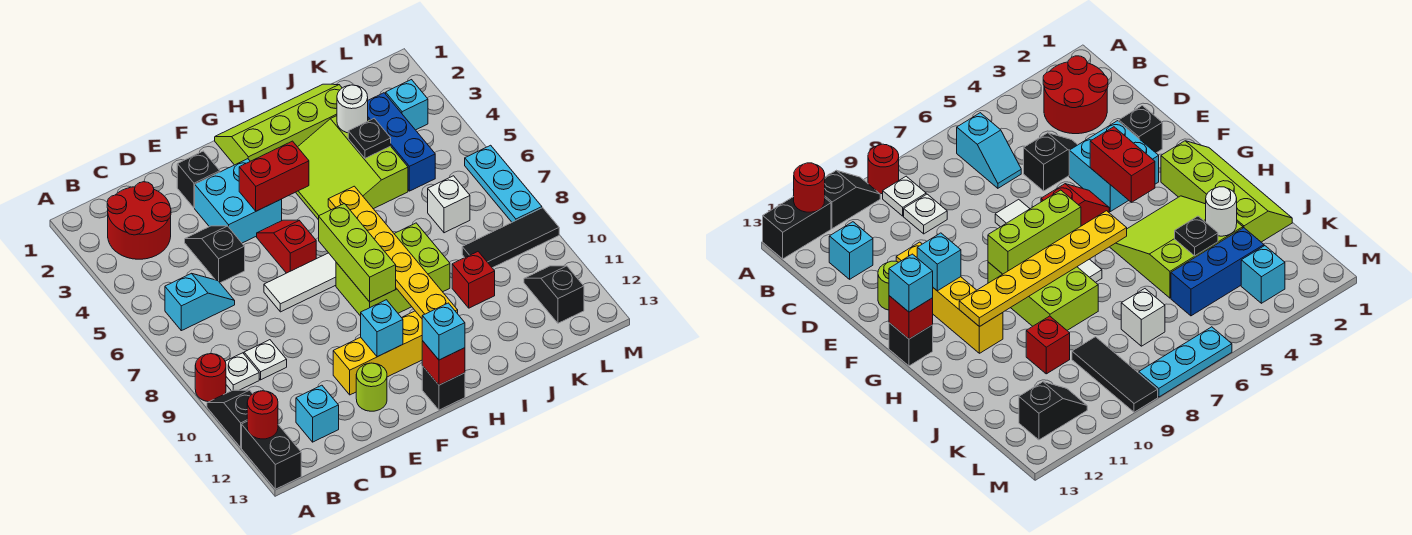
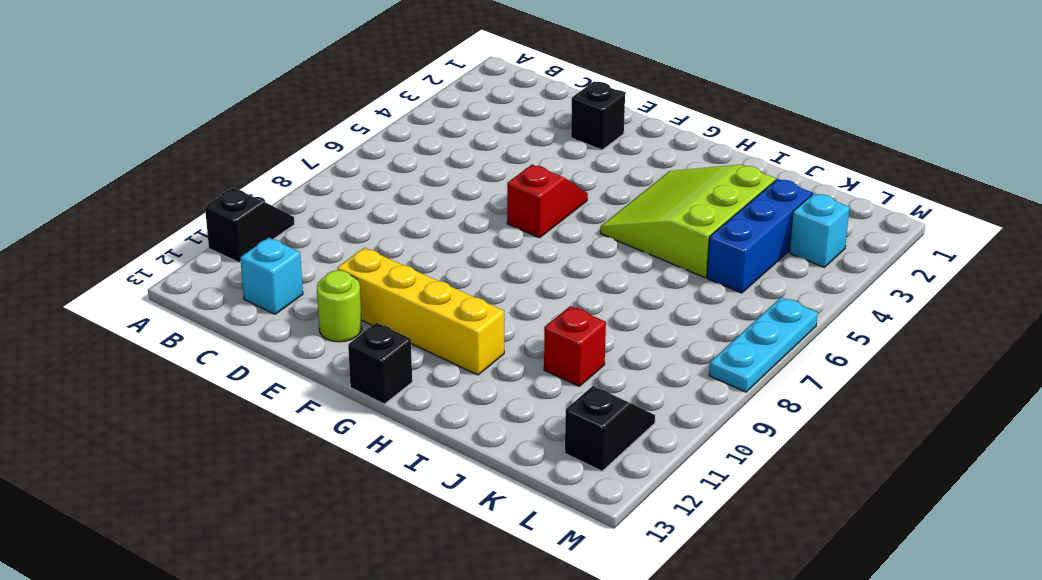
none -> red 1x1 round brick [195,354,226,402]
none -> black 1x2 brick [242,422,301,489]
none -> red 2x2 round brick [107,182,171,259]
none -> cyan 1x2 slope [165,273,235,331]

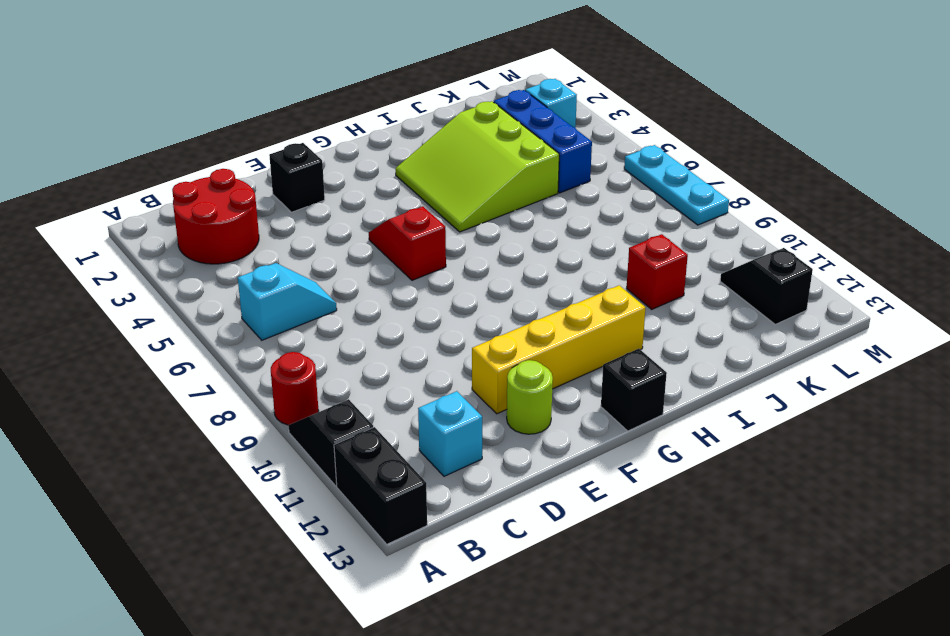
none -> white 1x1 plate [225,353,259,391]
none -> white 1x1 plate [244,340,287,380]
none -> black 1x2 slope [185,226,245,283]
none -> cyan 2x2 brick [195,159,282,243]

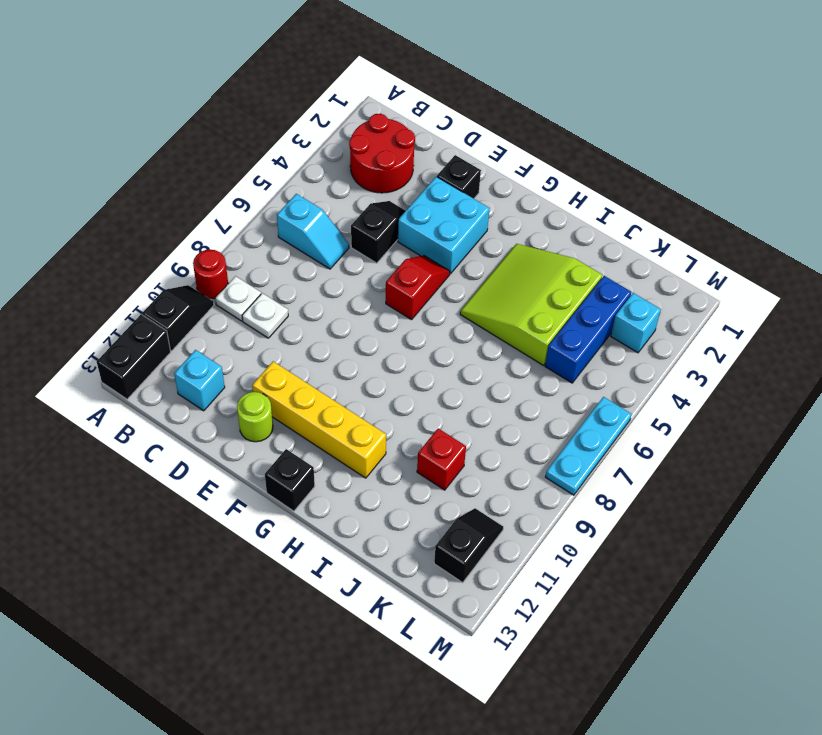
none -> white 1x4 tile [264,253,336,312]
none -> lime 2x4 slope [215,84,342,165]
none -> lime 2x3 brick [336,223,450,316]
none -> white 1x1 brick [428,176,470,233]

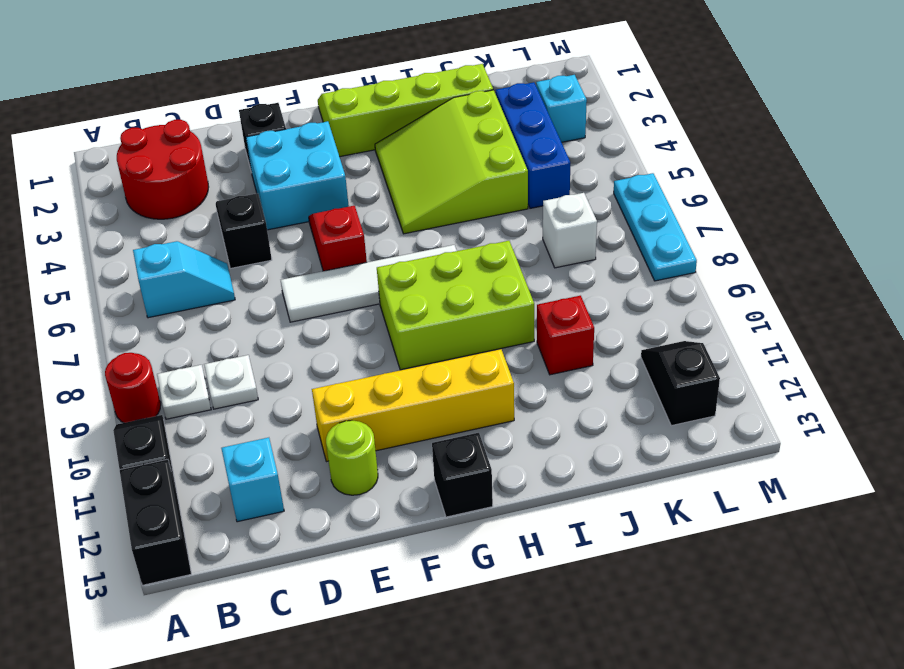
none -> black 1x3 tile [462,208,559,268]
none -> red 1x1 round brick [247,391,278,439]
none -> red 1x2 brick [239,141,309,211]
none -> cyan 1x1 brick [361,300,403,357]

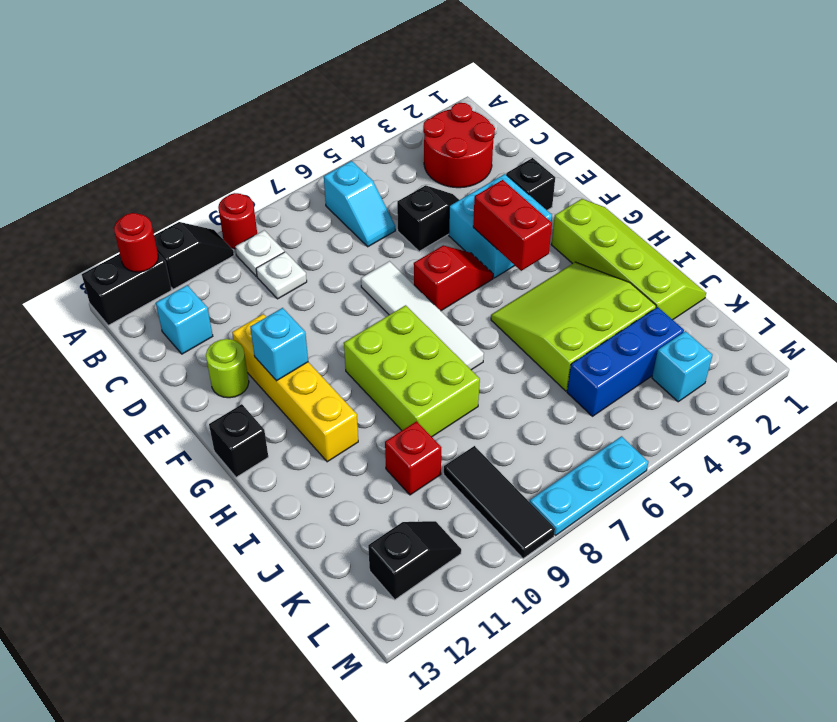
none -> white 1x1 brick [428,176,470,233]
none -> lime 1x3 brick [319,204,396,302]
none -> red 1x1 brick [422,341,465,385]
none -> yellow 1x6 plate [328,186,458,318]

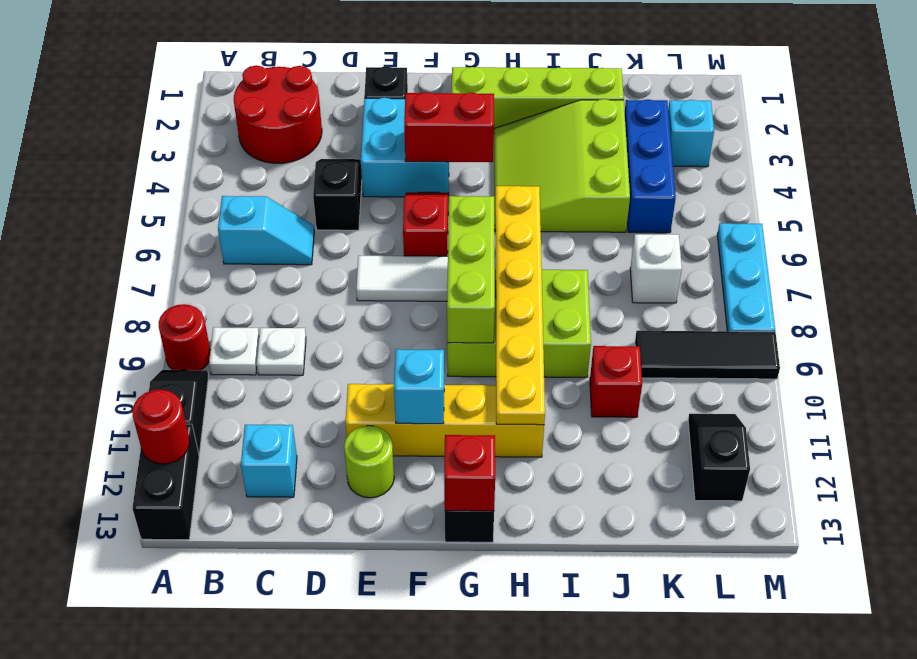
none -> white 1x1 round brick [337,85,368,133]
none -> black 1x1 plate [348,118,391,158]
none -> cyan 1x1 brick [422,303,465,360]

